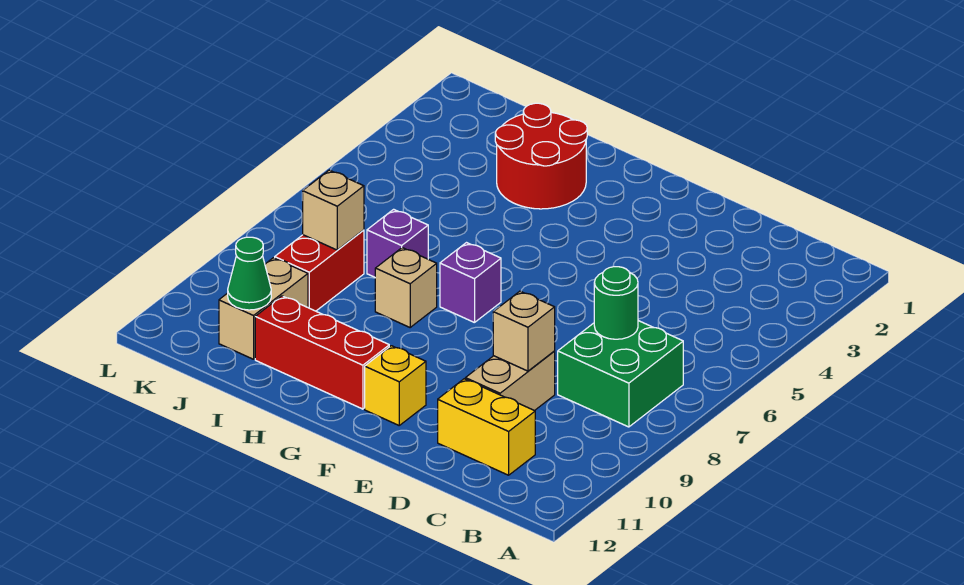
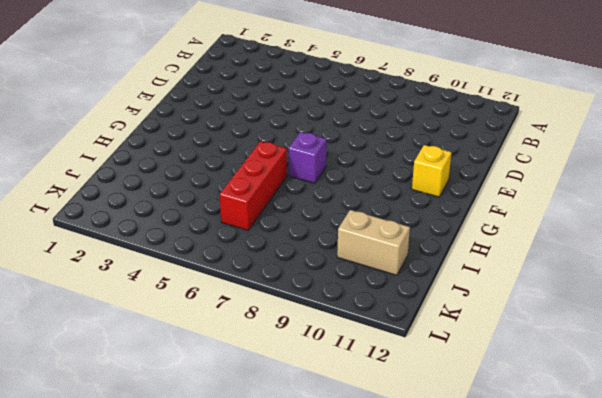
red 1x3 brick [220,141,287,230] -> red 1x3 brick moved to [255,296,389,409]
none -> green 2x2 brick [558,321,683,427]
none -> yellow 1x2 brick [438,379,535,475]
none -> tan 1x2 brick [465,351,555,411]

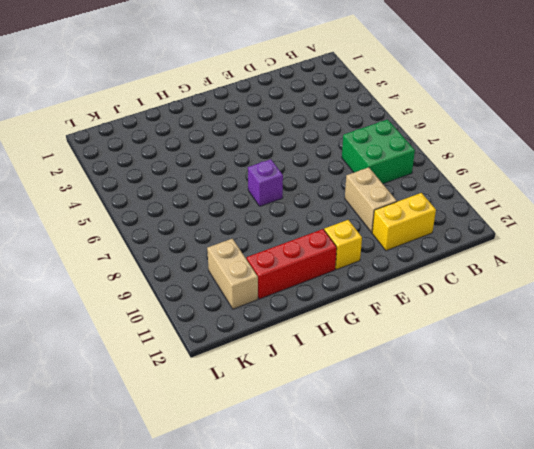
none -> red 2x2 round brick [495,103,587,209]
none -> tan 1x1 brick [375,248,437,327]
none -> purple 1x1 brick [367,209,428,277]

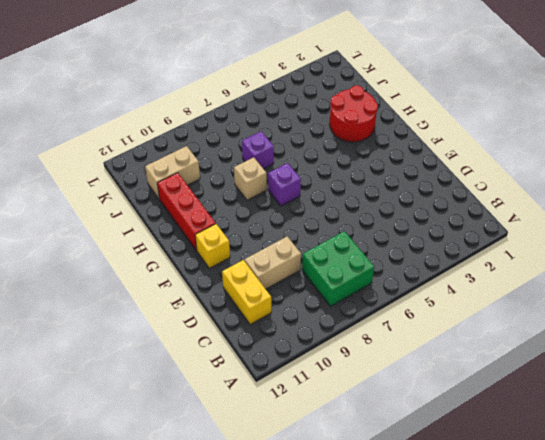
none -> red 1x2 brick [275,230,364,311]
none -> green 1x1 round brick [594,266,638,339]
none -> tan 1x1 brick [493,291,555,371]

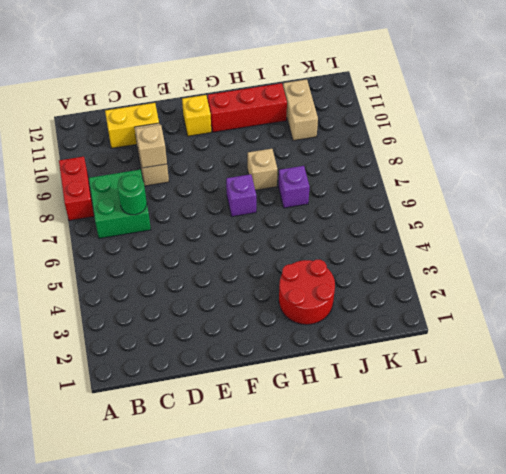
red 1x2 brick [59,157,94,221] -> red 1x2 brick moved to [275,230,364,311]
none -> tan 1x1 brick [302,170,364,250]
none -> green 1x1 cone [228,237,271,310]

